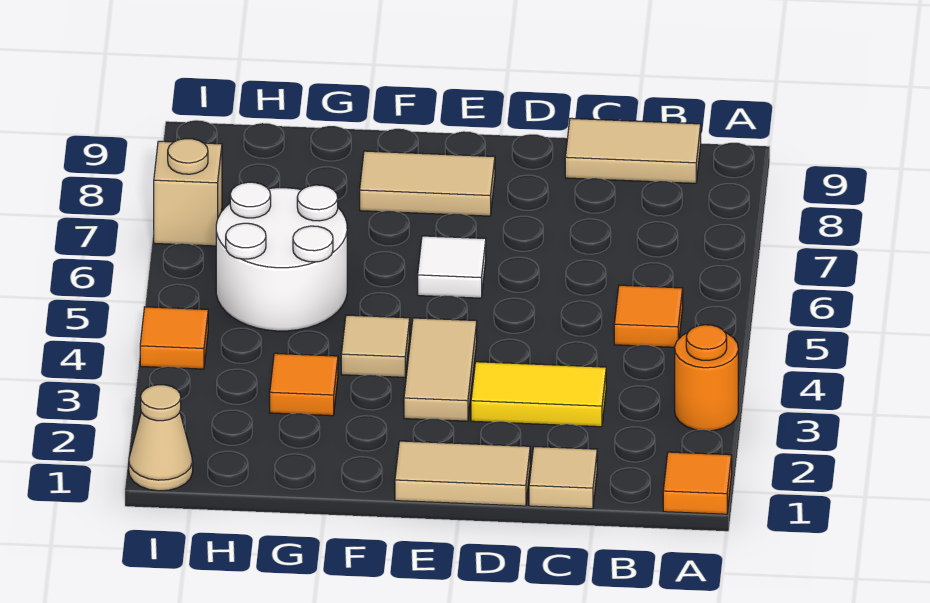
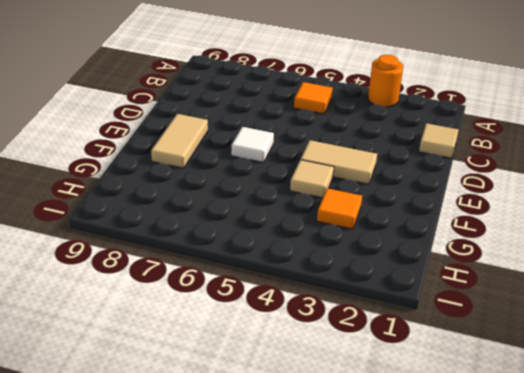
none -> orange 1x1 tile [663,452,732,514]
none -> tan 1x2 tile [565,118,701,183]
none -> yellow 1x2 tile [471,362,606,427]

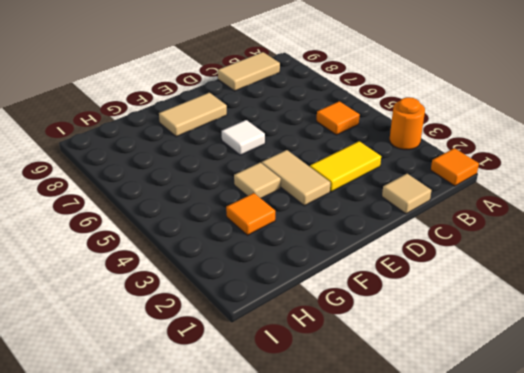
none -> tan 1x2 tile [395,441,530,506]
none -> white 2x2 round brick [216,182,347,331]
none -> tan 1x1 cone [129,385,193,491]

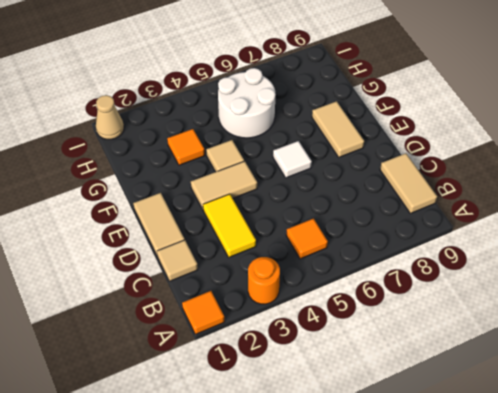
none -> orange 1x1 tile [140,307,208,369]
none -> tan 1x1 brick [154,139,222,246]

